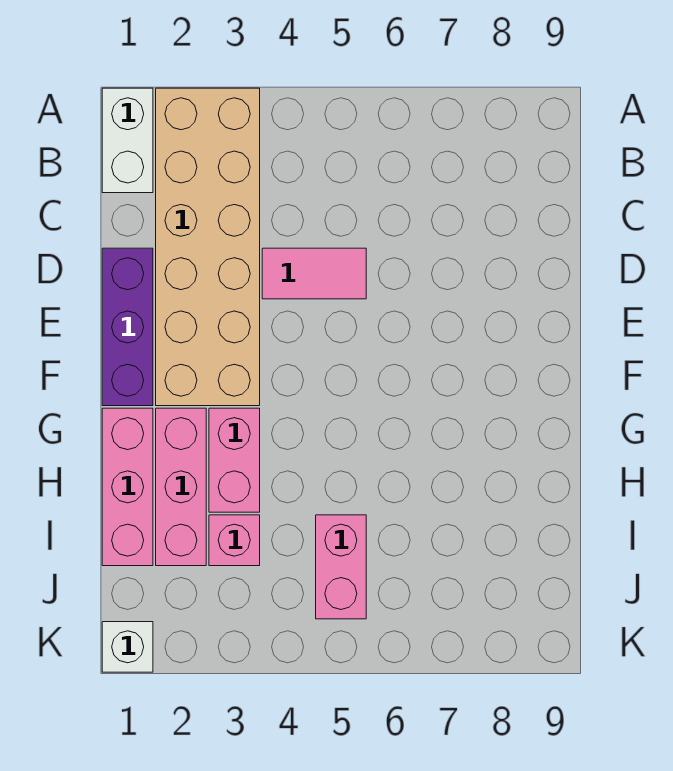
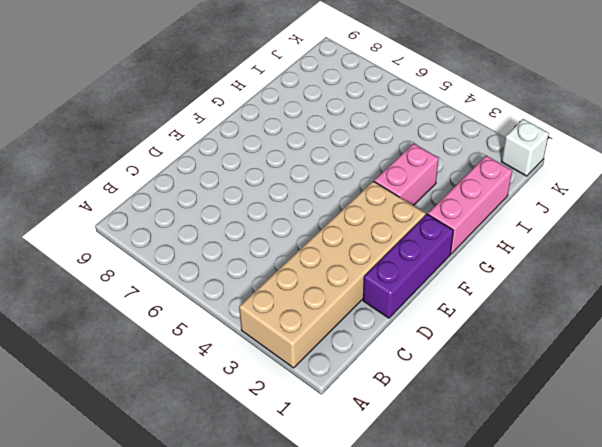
none -> white 1x2 brick [102,88,153,193]
none -> pink 1x2 tile [262,248,366,299]

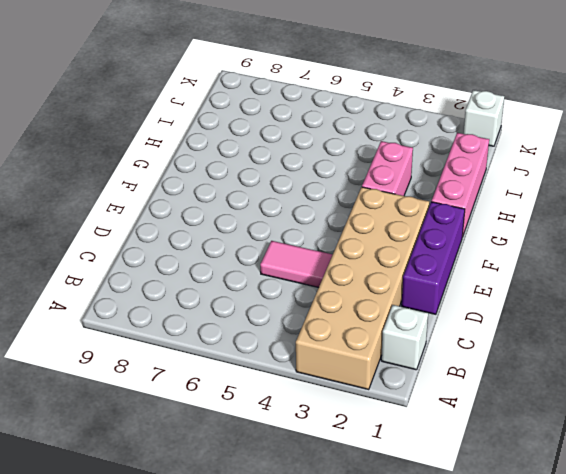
white 1x1 brick [381,305,428,370] -> white 1x2 brick [102,88,153,193]
none -> pink 1x3 brick [156,408,206,566]
none -> pink 1x1 brick [209,515,260,566]

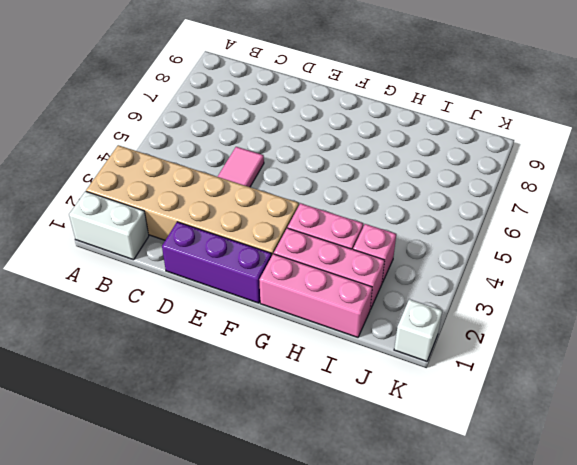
none -> pink 1x2 brick [316,515,366,619]

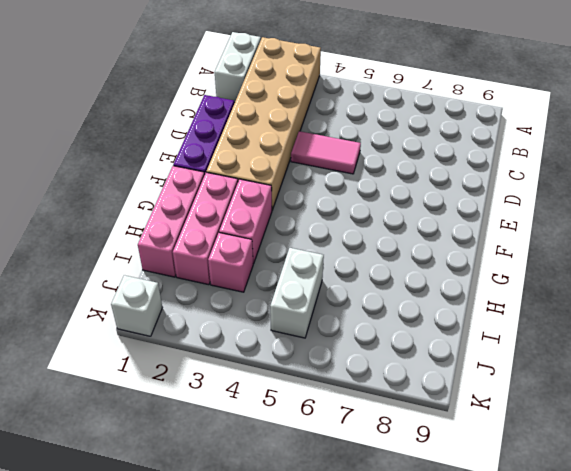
white 1x2 brick [270,248,324,338] -> pink 1x2 brick [316,515,366,619]

